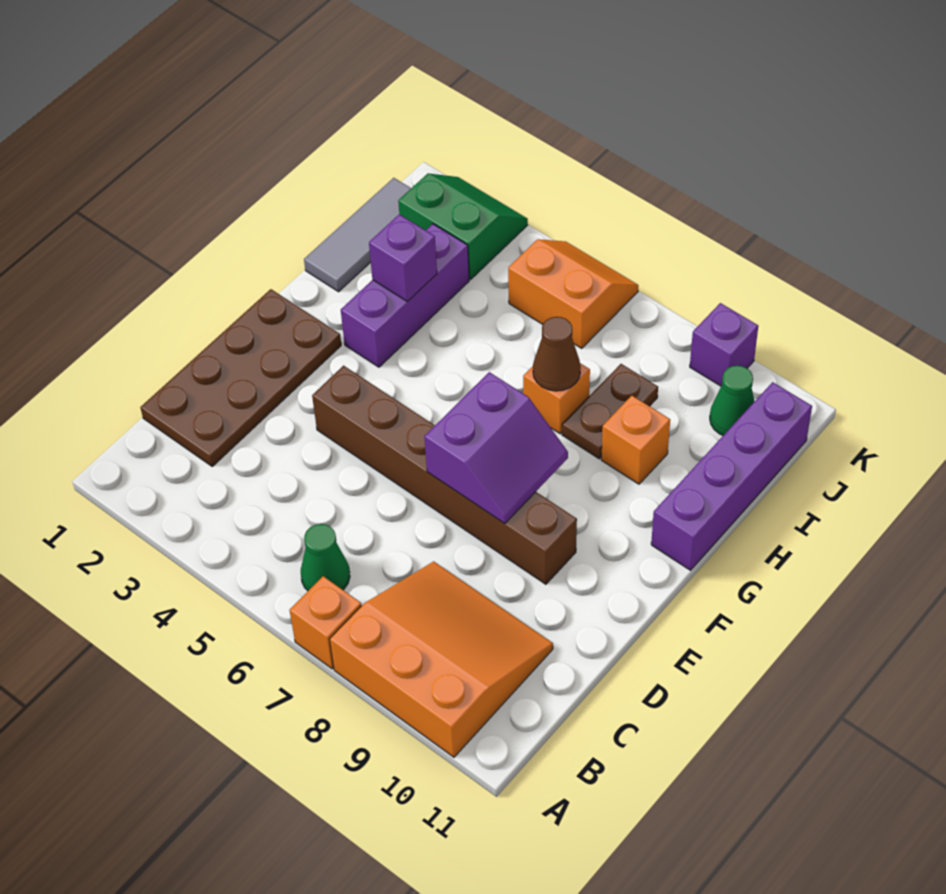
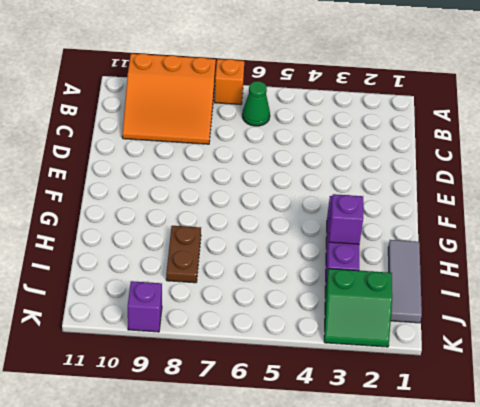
none -> brown 2x4 plate [140,289,341,466]
none -> brown 1x6 brick [312,366,577,584]
none -> purple 1x4 brick [651,382,812,570]

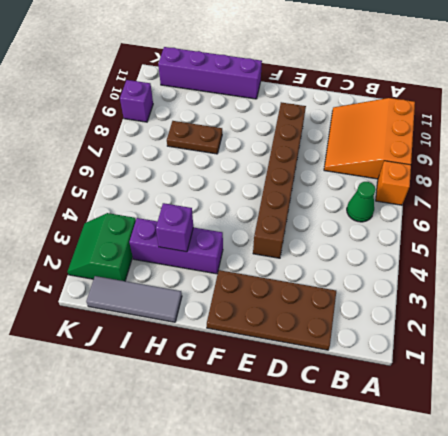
none -> orange 1x1 brick [523,363,590,434]
none -> orange 1x1 brick [601,396,670,484]
none -> orange 2x2 slope [508,239,638,348]

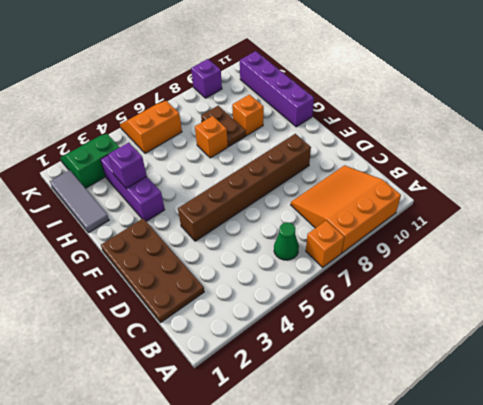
none -> green 1x1 cone [710,366,755,435]
none -> purple 2x2 slope [424,372,568,524]
none -> brown 1x1 cone [533,317,581,391]

